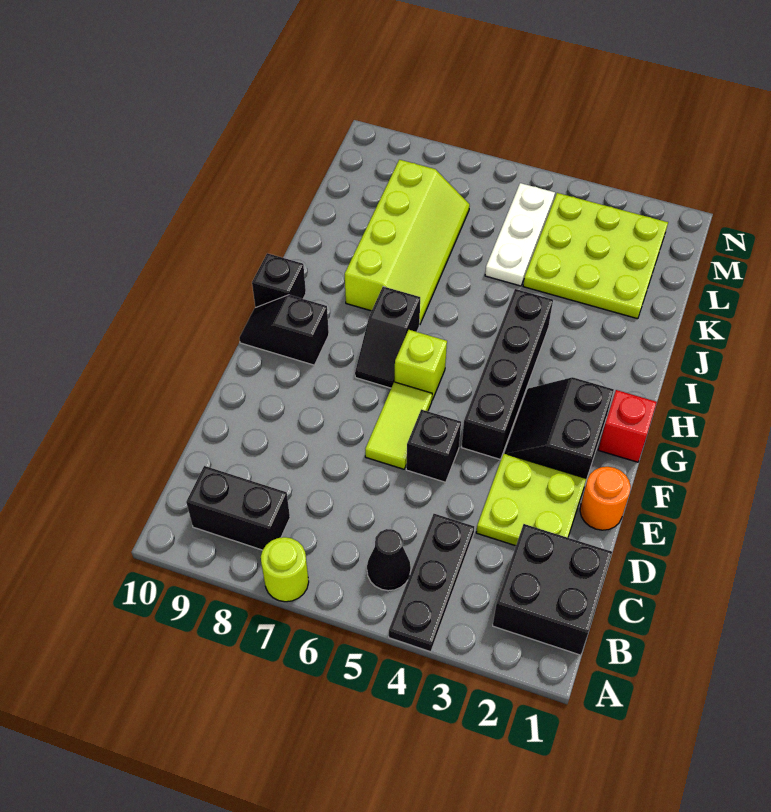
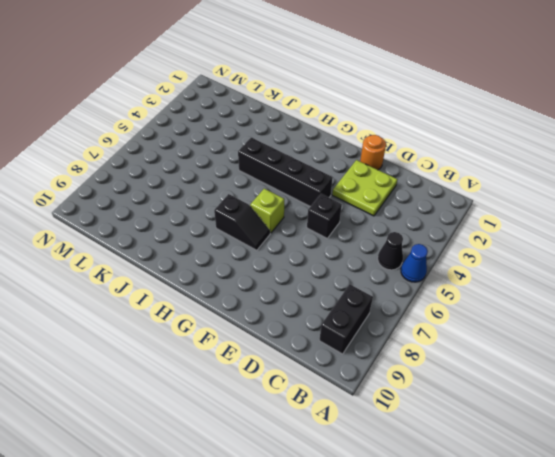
blue 1x1 cone [401,244,428,282] -> none
none -> black 1x3 plate [389,514,474,652]
none -> lime 1x1 round brick [261,537,309,602]
none -> black 2x2 brick [493,524,612,655]

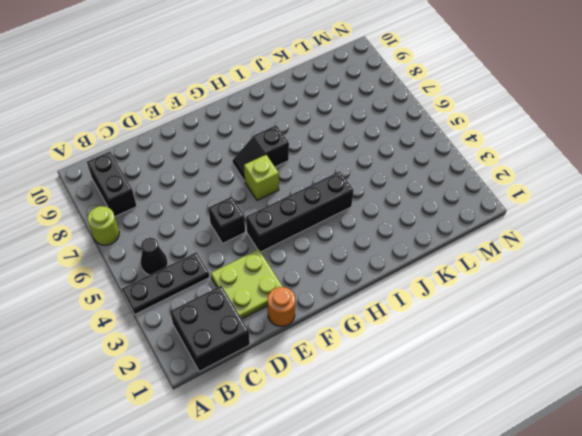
none -> lime 1x2 tile [365,382,432,469]
none -> black 2x2 slope [504,377,614,480]
none -> red 1x1 brick [598,390,657,462]

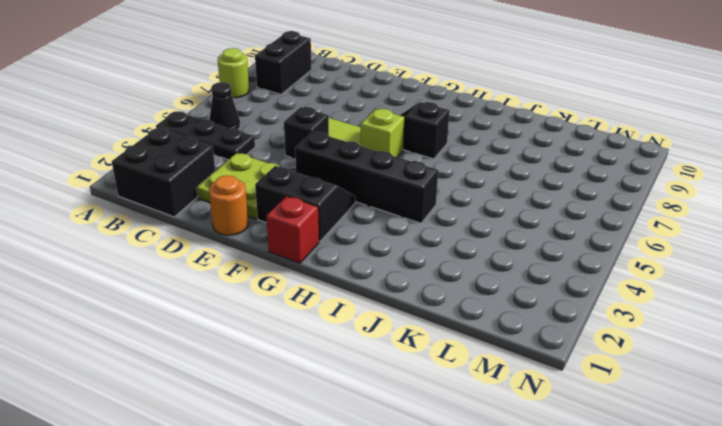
none -> black 1x2 slope [239,295,329,365]
none -> black 1x1 brick [252,253,306,308]
none -> lime 2x4 slope [345,160,470,325]

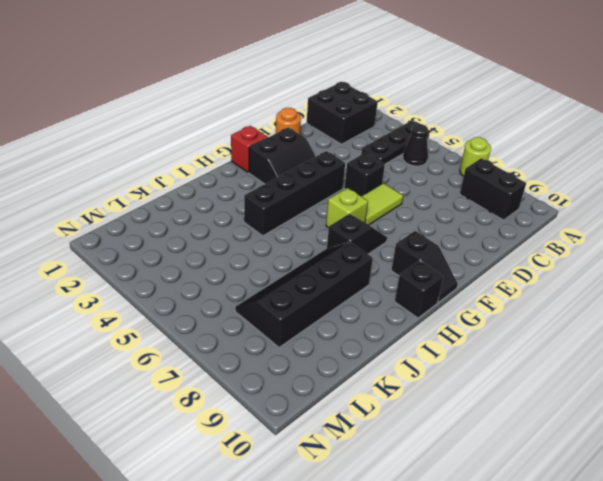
black 2x4 slope [235,242,373,347] -> lime 2x4 slope [345,160,470,325]
none -> lime 2x2 plate [476,454,586,546]
none -> lime 3x3 plate [523,193,668,319]
none -> white 1x3 plate [485,183,555,286]

